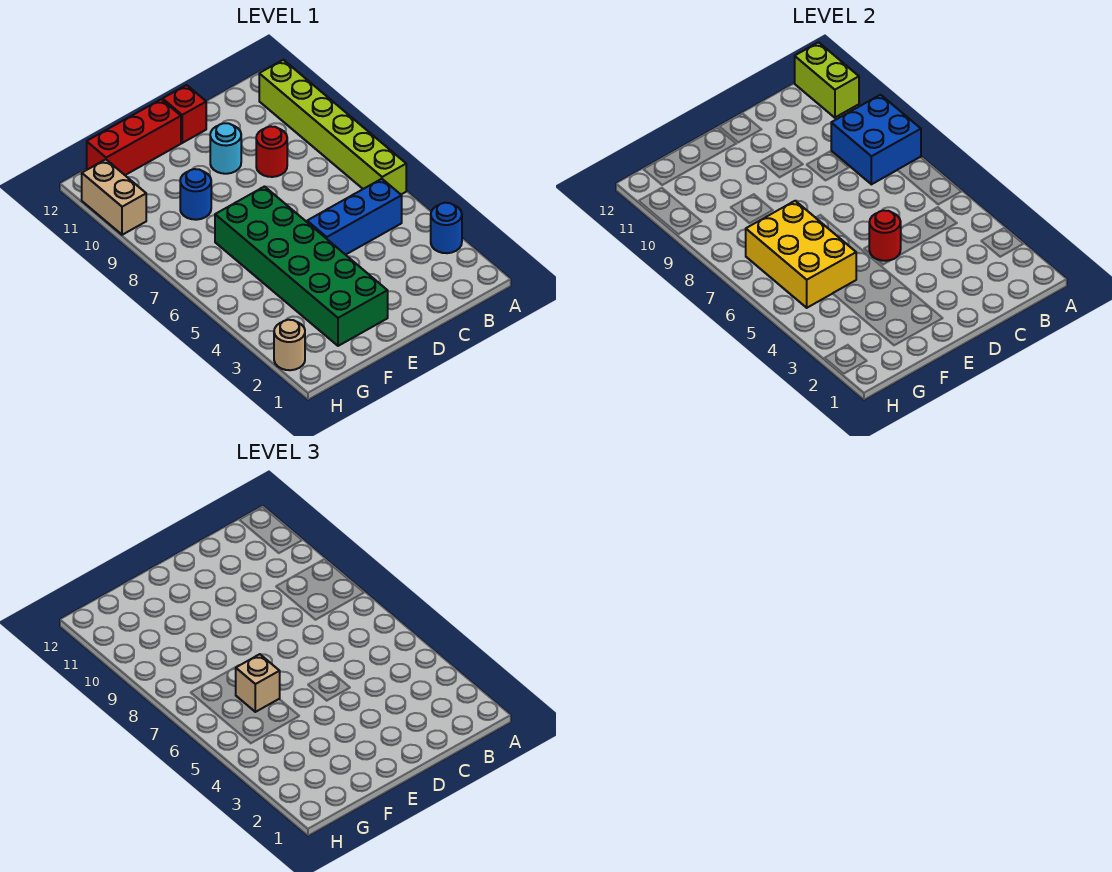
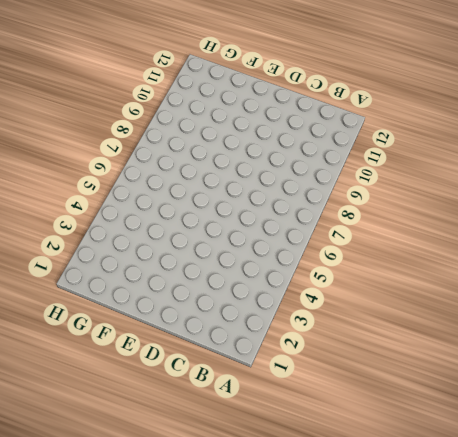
none -> blue 1x1 round brick [431,203,462,253]
none -> lime 1x6 brick [259,60,406,194]
none -> blue 1x3 brick [307,179,402,255]

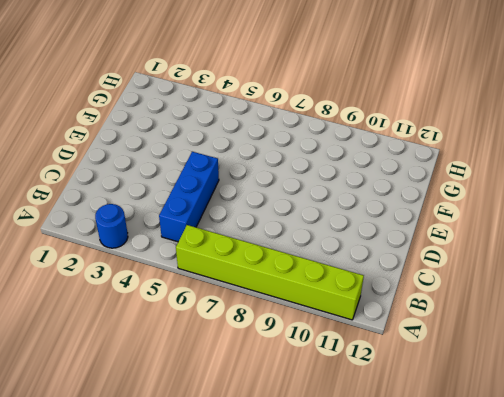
none -> red 1x1 round brick [256,126,287,177]
none -> cyan 1x1 round brick [210,123,241,174]
none -> red 1x1 brick [163,85,206,143]

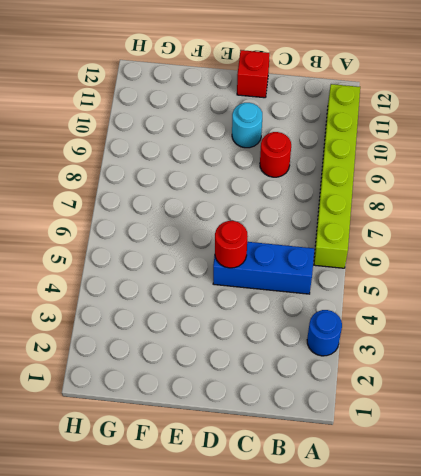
none -> green 2x6 brick [215,187,388,346]
none -> red 1x3 brick [87,99,181,175]
none -> blue 1x1 round brick [180,169,211,220]

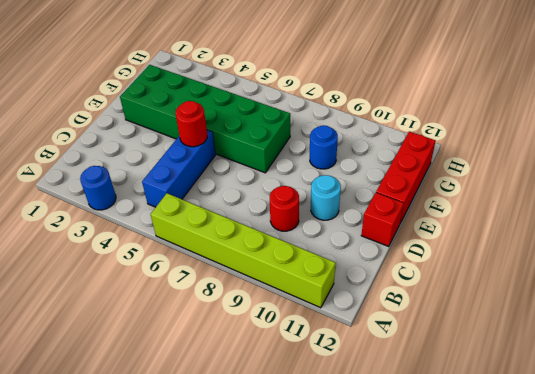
none -> tan 1x1 round brick [274,320,305,370]
none -> tan 1x2 brick [82,160,146,235]
none -> blue 2x2 brick [831,95,921,184]

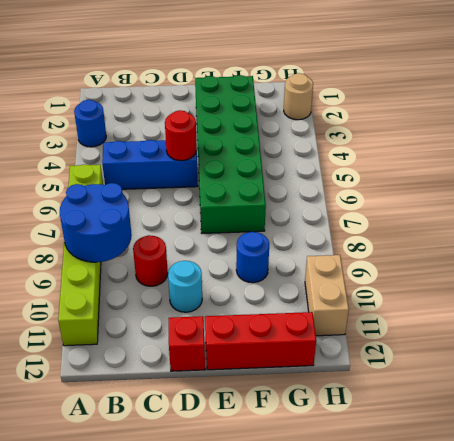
blue 2x2 round brick [60,183,132,262] -> blue 2x2 brick [831,95,921,184]
none -> lime 1x2 brick [795,42,859,118]
none -> yellow 2x3 brick [746,201,856,308]
none -> tan 1x1 brick [236,654,280,712]

